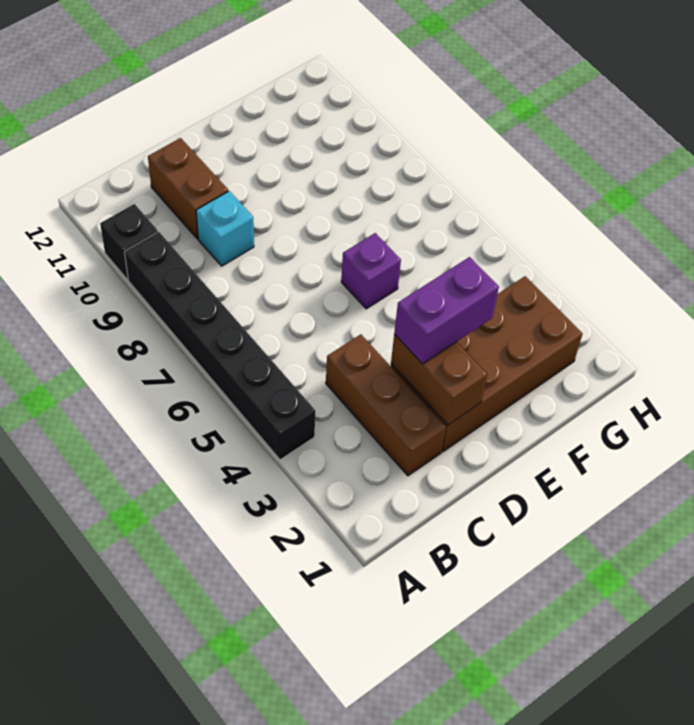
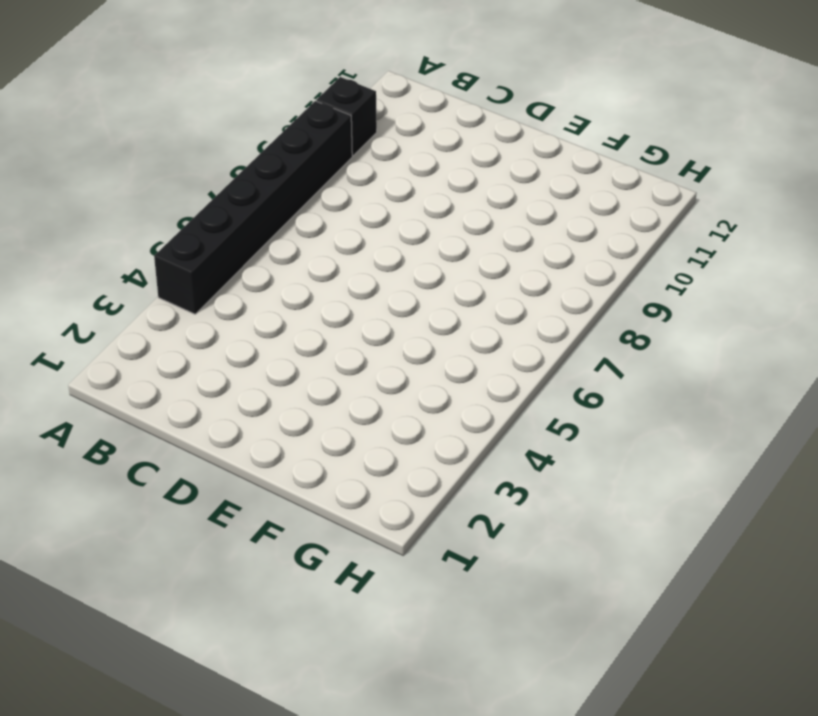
none -> brown 1x3 brick [326,334,446,476]
none -> cyan 1x1 brick [196,191,254,266]

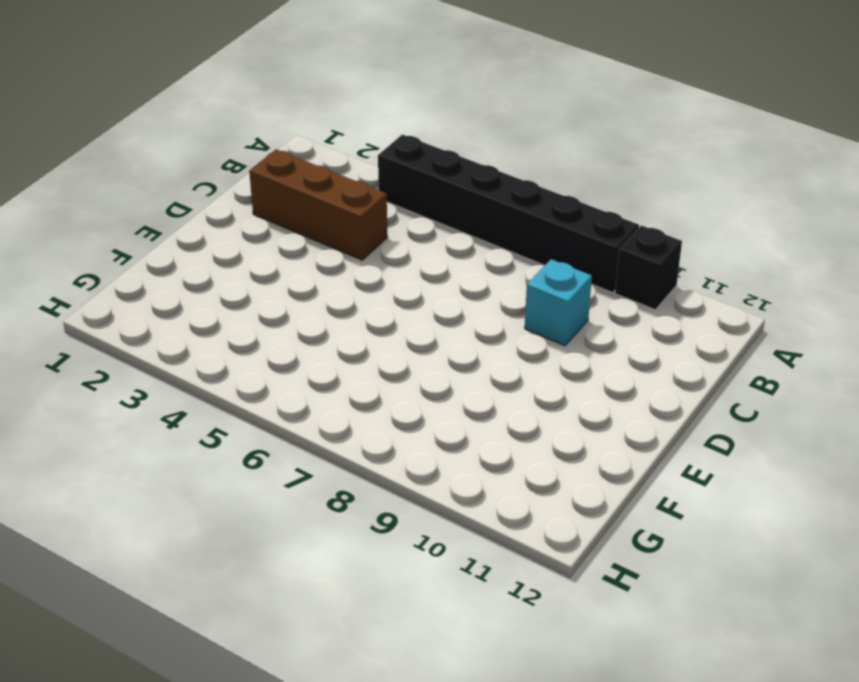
none -> brown 1x2 brick [148,138,228,239]
none -> brown 2x4 brick [391,276,583,452]

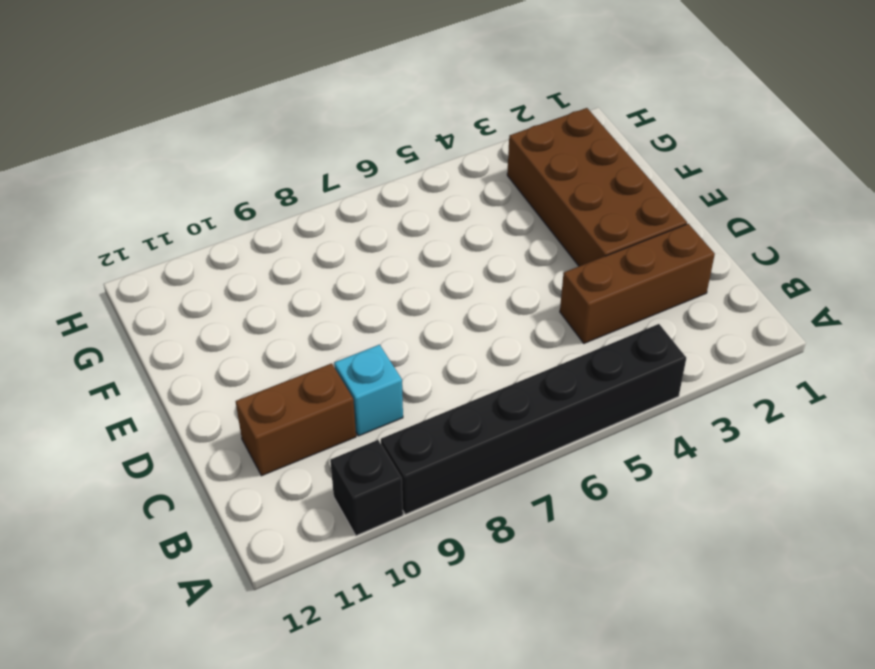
none -> purple 1x1 brick [341,233,401,309]
none -> brown 1x2 brick [391,334,487,425]

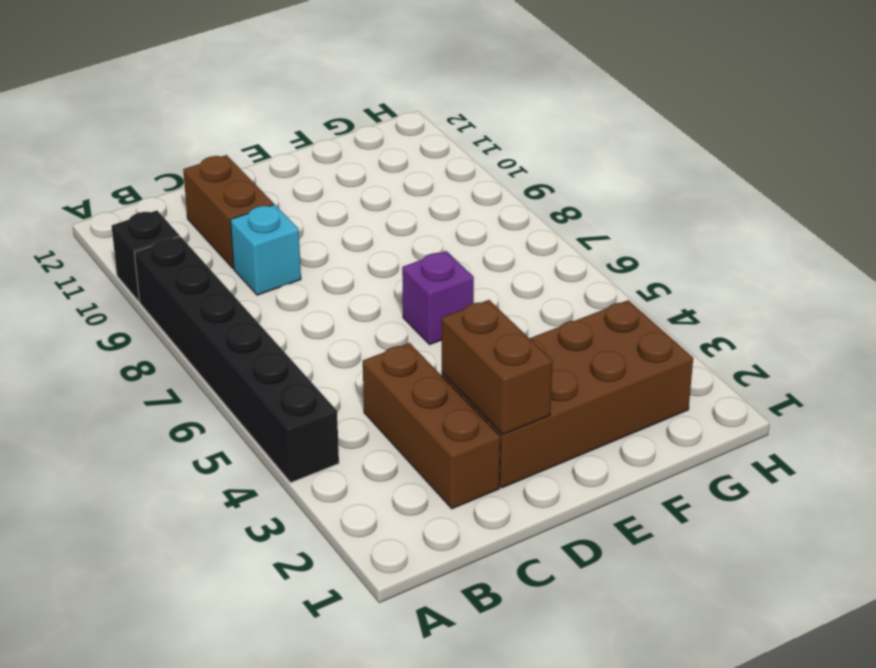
none -> purple 1x2 brick [394,257,499,364]

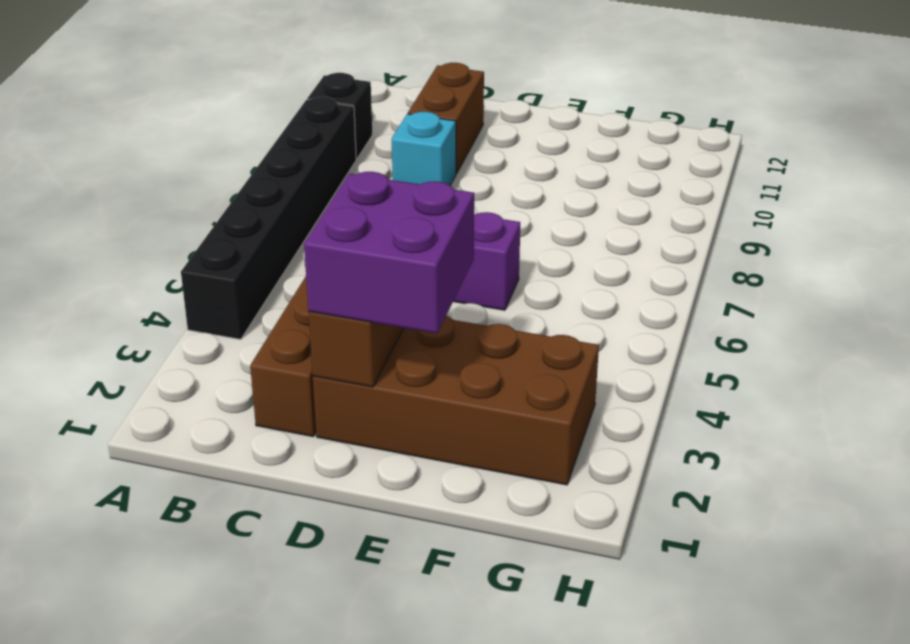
purple 2x2 brick [304,172,474,334] -> purple 1x2 brick [394,257,499,364]

